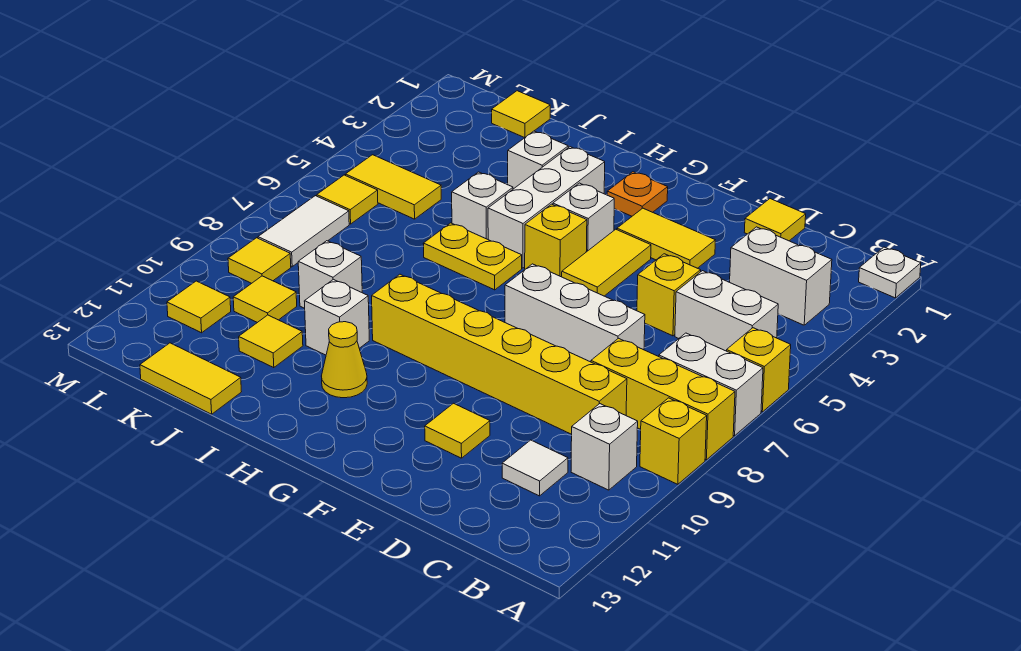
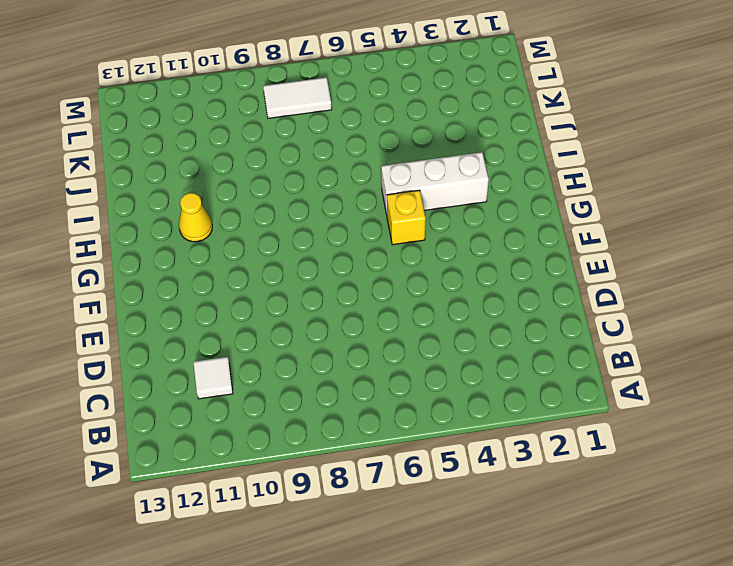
none -> white 1x1 plate [859,247,921,298]
none -> yellow 1x1 brick [727,328,791,412]
none -> white 1x2 brick [659,333,763,436]
none -> yellow 1x3 brick [591,338,735,460]

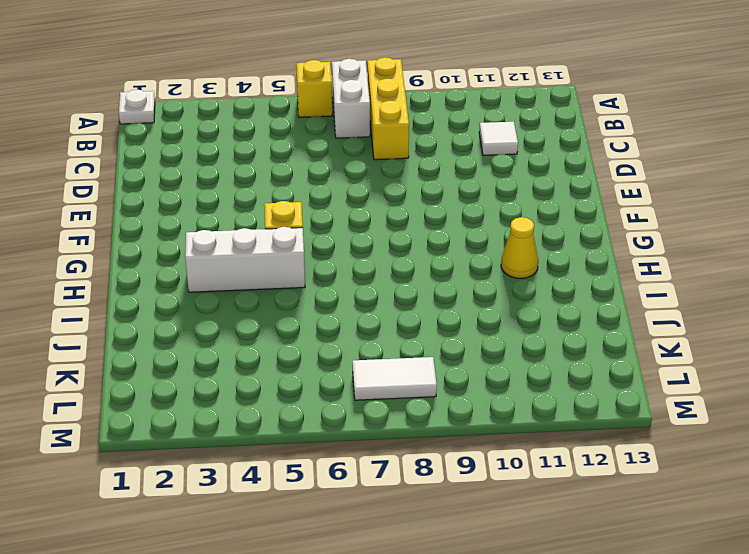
none -> yellow 1x1 brick [640,398,707,484]
none -> white 1x2 brick [730,227,832,325]
none -> white 1x2 brick [675,271,778,351]
none -> white 1x1 brick [571,404,638,490]

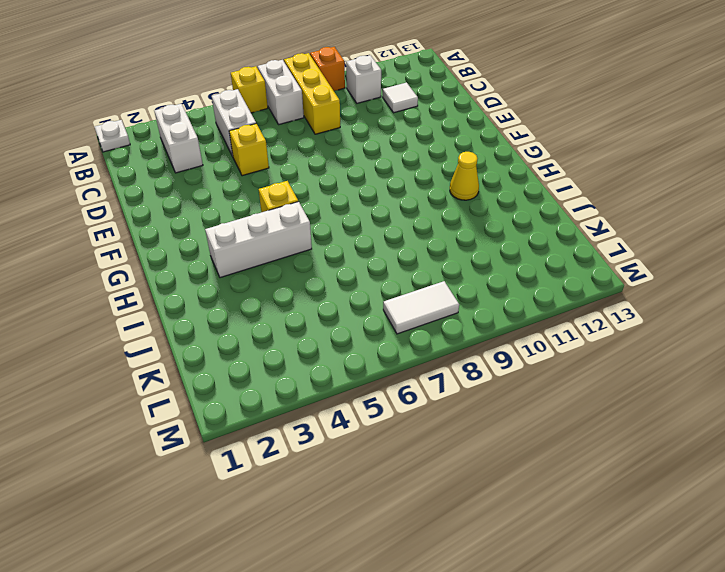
orange 1x1 brick [310,47,345,91] -> yellow 1x1 brick [640,398,707,484]
none -> yellow 1x6 brick [372,274,627,434]
none -> yellow 1x1 tile [744,199,806,241]
none -> white 1x3 brick [505,264,645,362]
none -> yellow 1x2 tile [617,208,715,268]

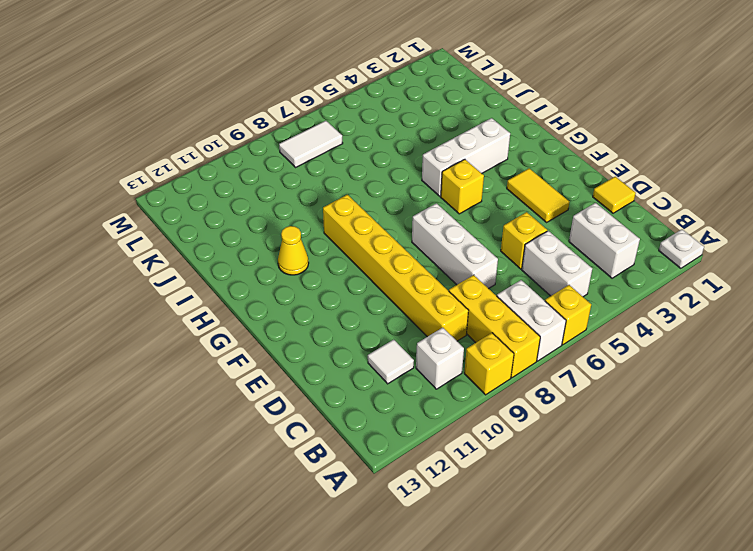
none -> yellow 1x1 tile [425,403,490,458]
none -> yellow 1x2 tile [562,229,651,296]
none -> orange 1x1 plate [607,172,668,216]
none -> white 1x1 brick [553,183,614,252]

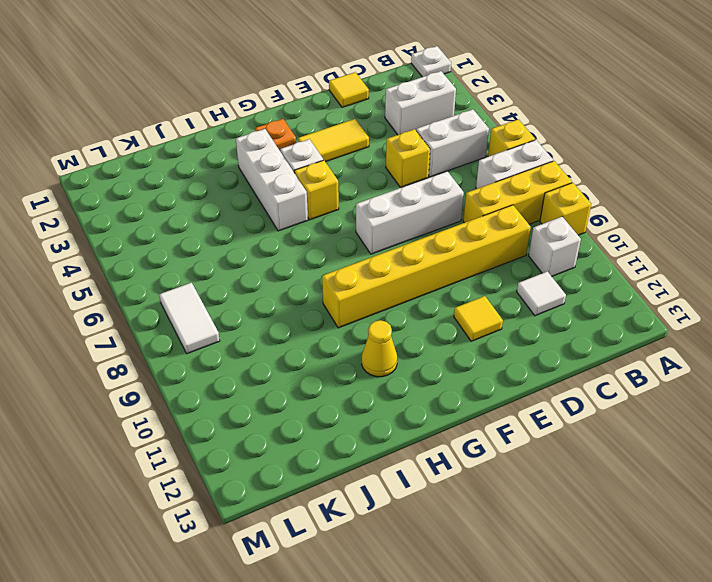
none -> yellow 1x2 tile [562,229,651,296]
none -> yellow 1x2 plate [423,223,522,290]
none -> white 1x1 brick [508,131,568,189]
none -> white 1x1 brick [452,172,513,239]

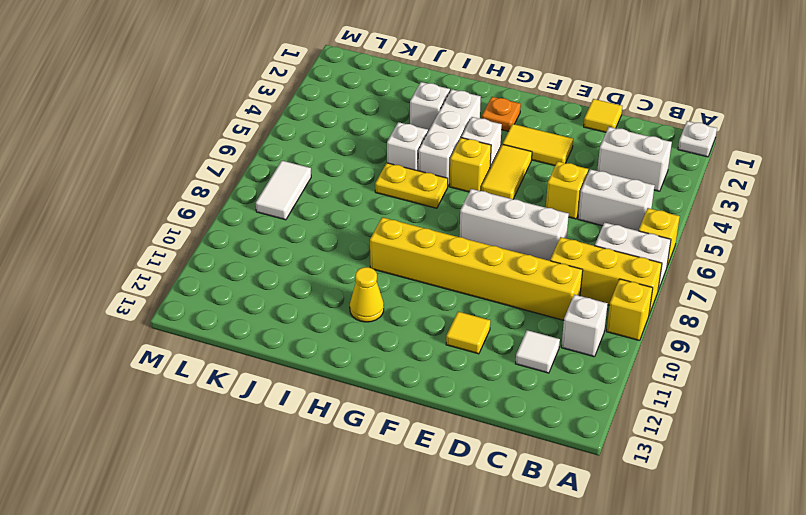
none -> white 1x1 brick [304,279,369,355]
none -> white 1x1 brick [298,241,362,308]
none -> yellow 1x1 tile [239,315,303,368]
none -> yellow 1x2 tile [140,343,241,414]

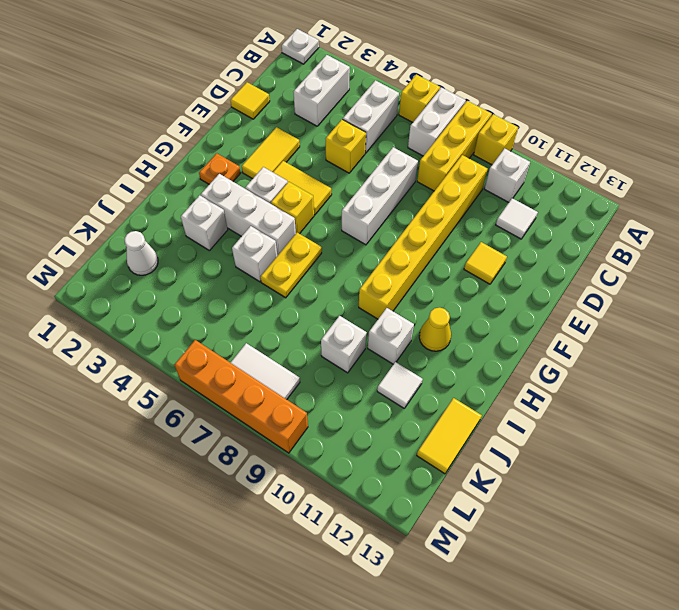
white 1x1 tile [377,362,423,408] -> yellow 1x1 tile [239,315,303,368]
white 1x1 cone [125,231,158,275] -> none
orange 1x4 brick [174,340,308,453] -> none
none -> yellow 1x1 tile [492,91,550,138]
none -> yellow 1x2 tile [345,155,441,219]
none -> yellow 1x1 tile [233,276,297,323]
none -> yellow 1x1 tile [317,175,378,224]

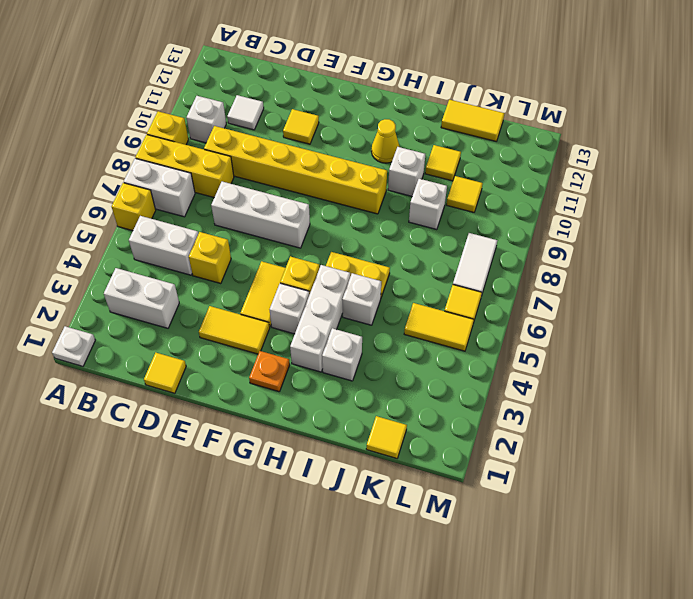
none -> yellow 1x1 tile [228,238,291,283]
none -> yellow 1x1 tile [167,281,231,333]

